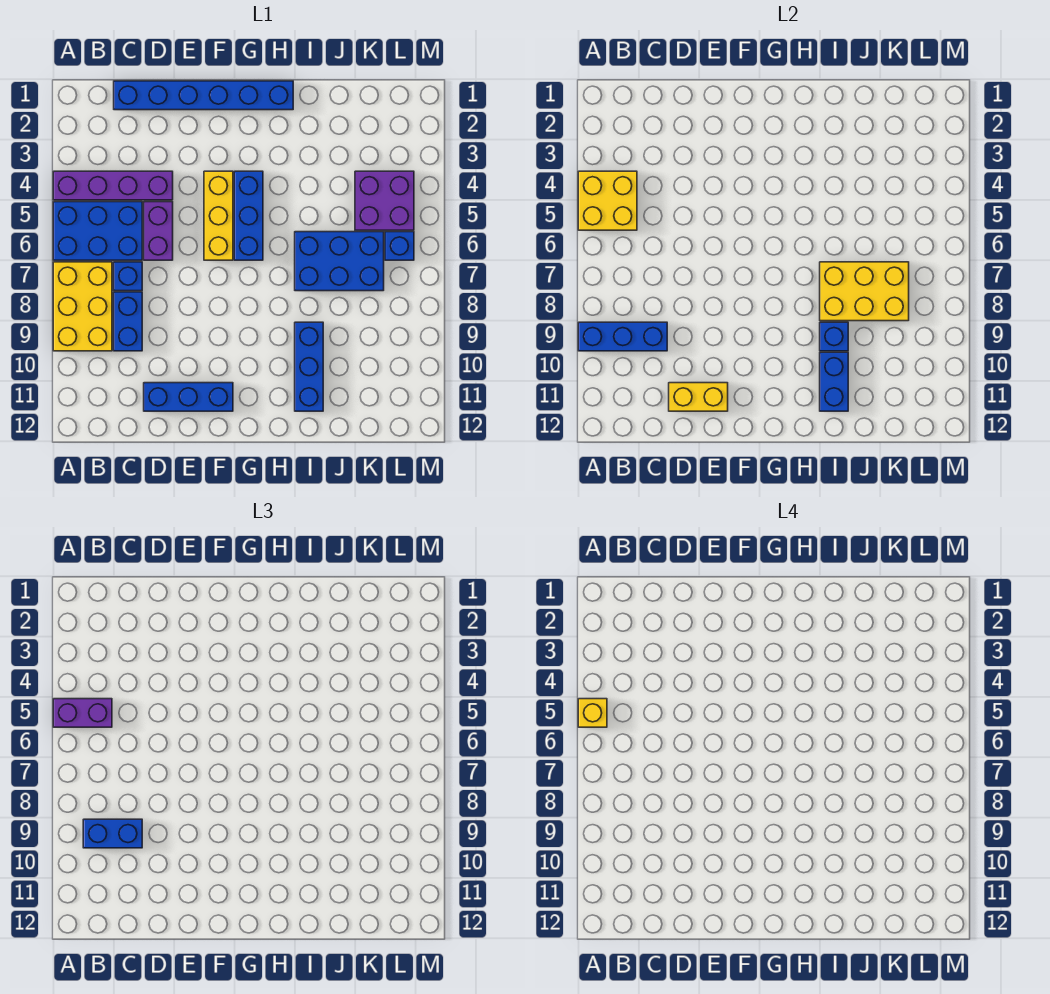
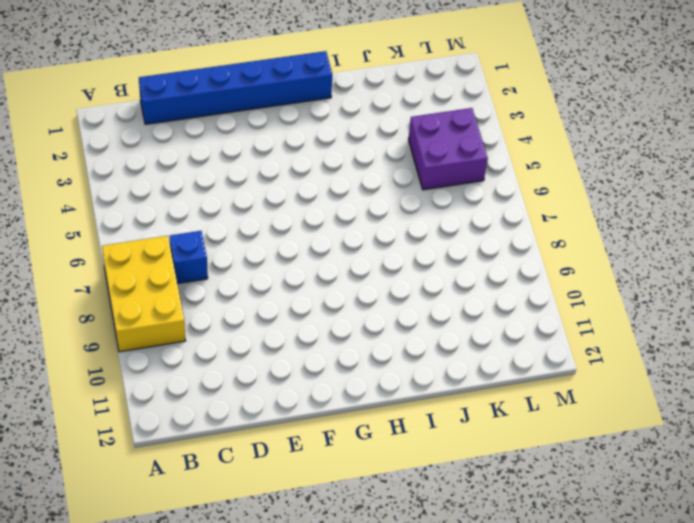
none -> purple 1x4 brick [53,171,173,200]
none -> blue 2x3 brick [53,202,142,260]
none -> blue 1x2 brick [114,292,142,351]

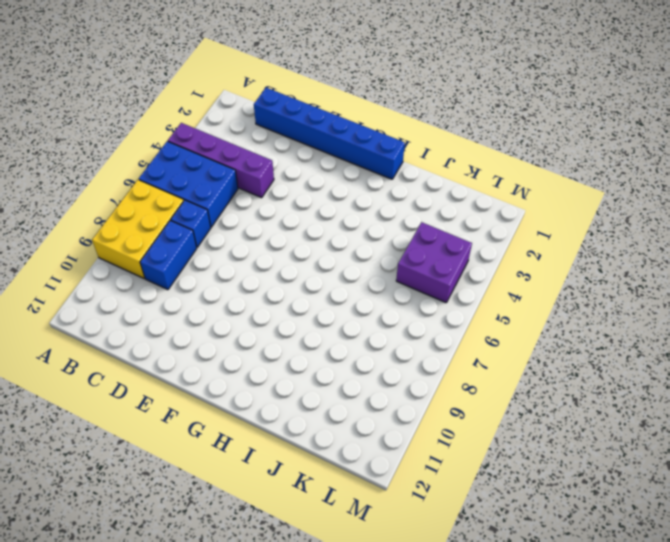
none -> purple 1x2 brick [144,202,173,260]
none -> blue 1x3 brick [144,383,233,411]
none -> yellow 1x3 brick [204,171,233,260]

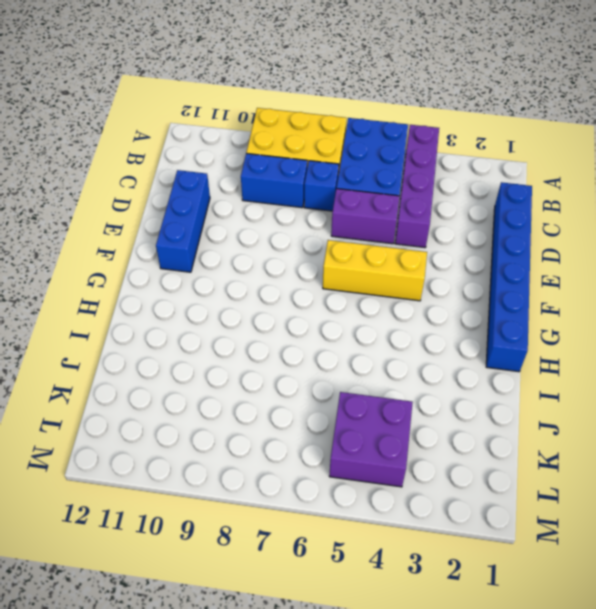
none -> blue 1x3 brick [234,171,263,260]
none -> blue 2x3 brick [295,232,384,291]
none -> blue 1x3 brick [295,322,323,411]

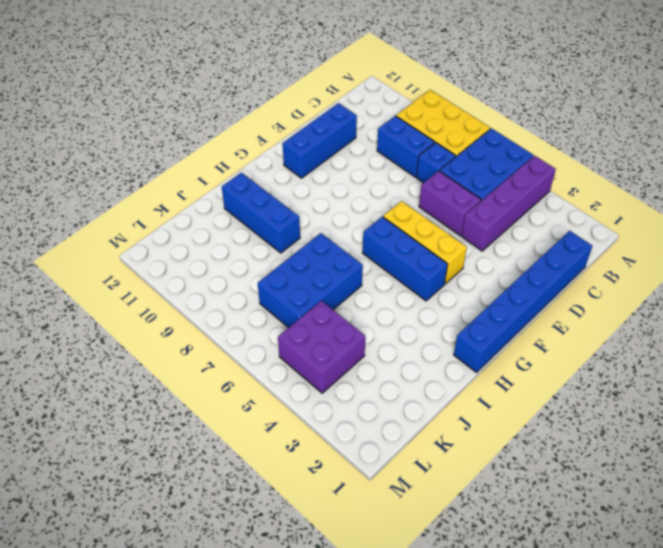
none -> blue 1x1 brick [385,232,414,260]
none -> yellow 2x2 brick [578,171,637,230]
none -> blue 1x3 brick [578,322,667,351]

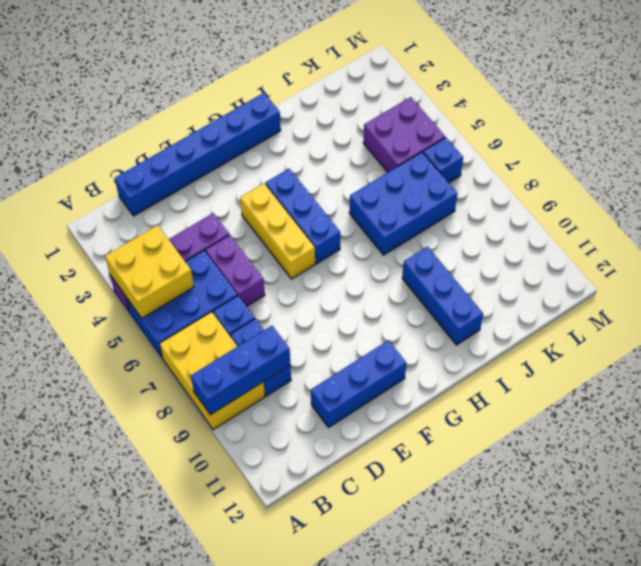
none -> yellow 1x2 brick [669,383,728,411]
none -> yellow 2x3 brick [820,262,909,321]
none -> blue 1x1 brick [820,322,848,351]

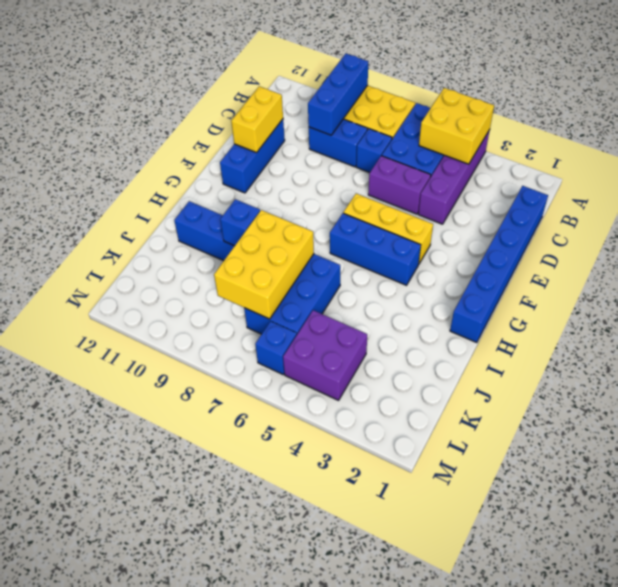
none -> blue 1x2 brick [820,352,848,411]
none -> purple 1x2 brick [53,699,112,727]
none -> blue 1x2 brick [83,819,142,848]

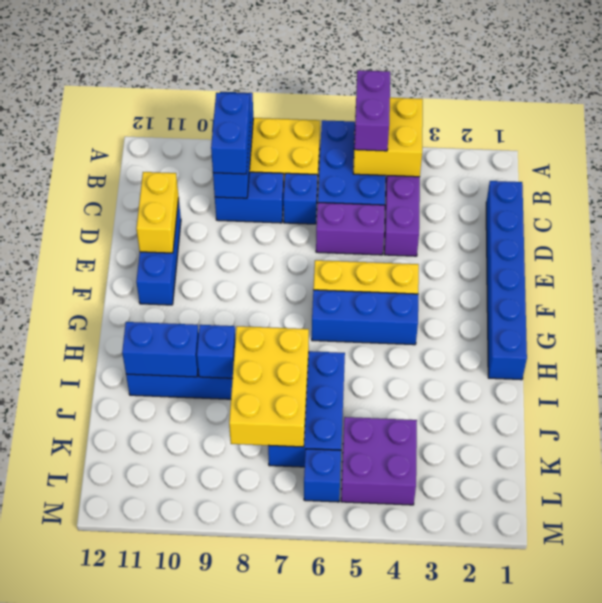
none -> yellow 1x1 brick [578,699,607,727]

